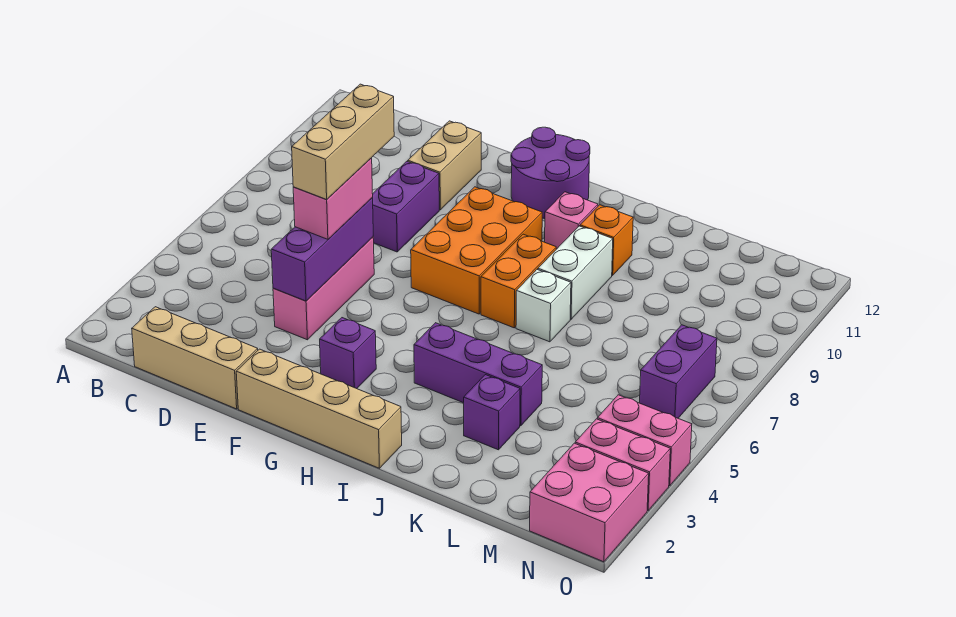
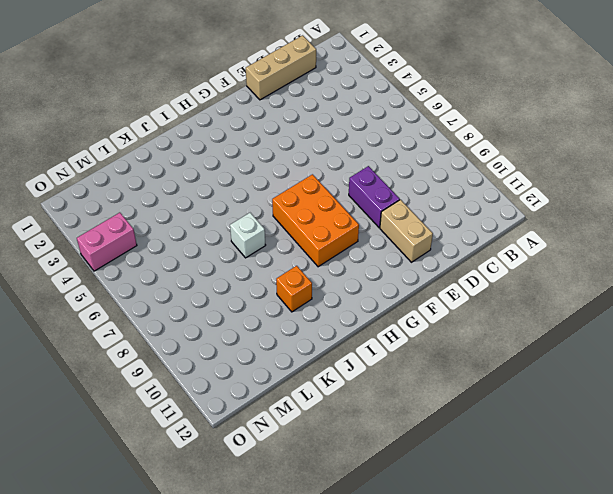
none -> pink 1x3 brick [273,237,374,340]
none -> tan 1x4 brick [236,349,402,468]
none -> purple 1x1 brick [320,318,376,389]

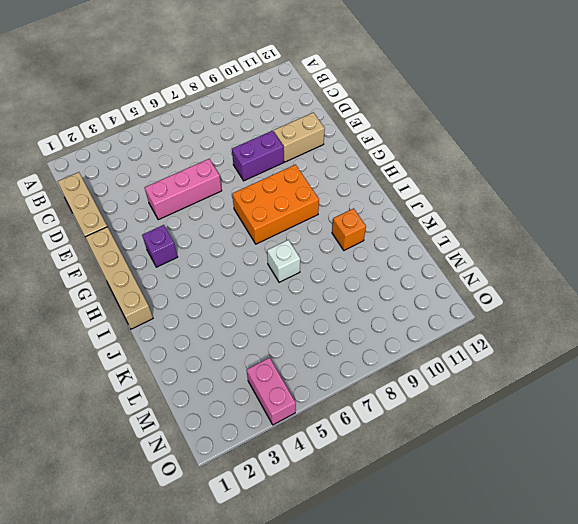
none -> purple 2x2 round brick [511,127,590,219]
none -> purple 1x3 brick [414,323,542,426]
none -> orange 1x2 brick [481,234,556,328]

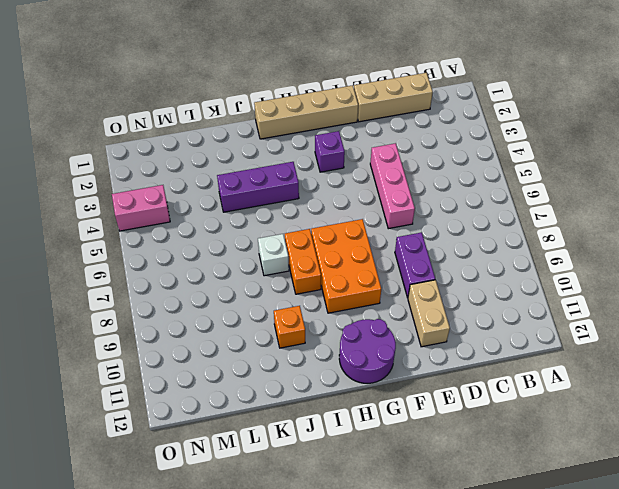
none -> pink 1x1 brick [545,192,598,249]
none -> white 1x2 brick [538,226,613,319]
none -> purple 1x1 brick [464,375,520,450]

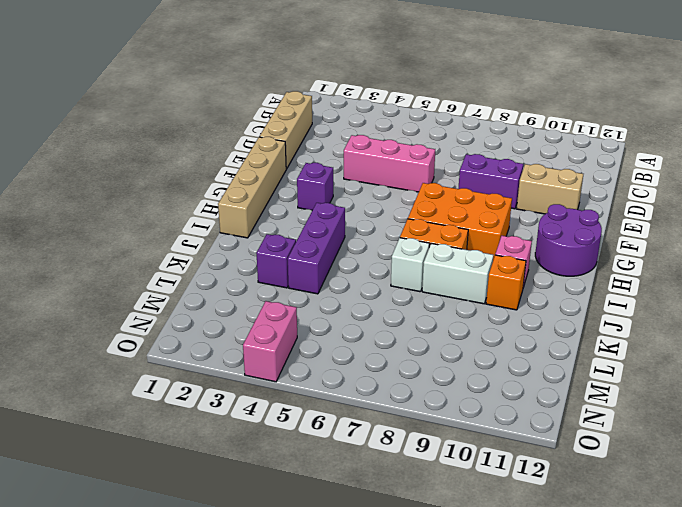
none -> pink 2x2 brick [530,443,649,562]
none -> pink 1x2 brick [575,419,670,511]
none -> purple 1x2 brick [640,325,717,418]

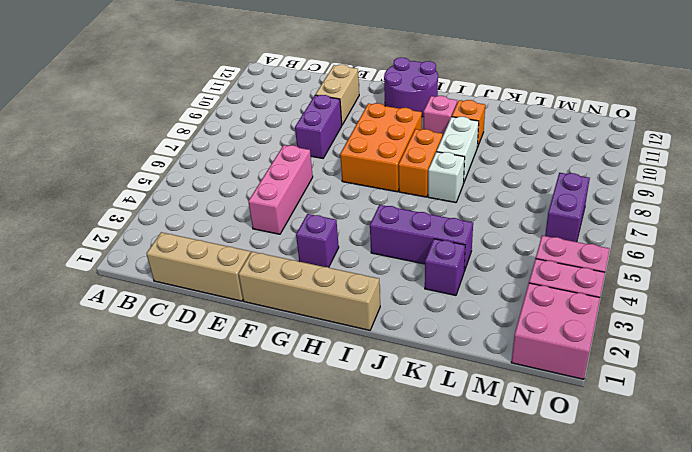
none -> purple 1x3 brick [271,198,373,301]
none -> pink 1x2 brick [293,158,373,239]
none -> tan 1x3 brick [292,84,394,200]

